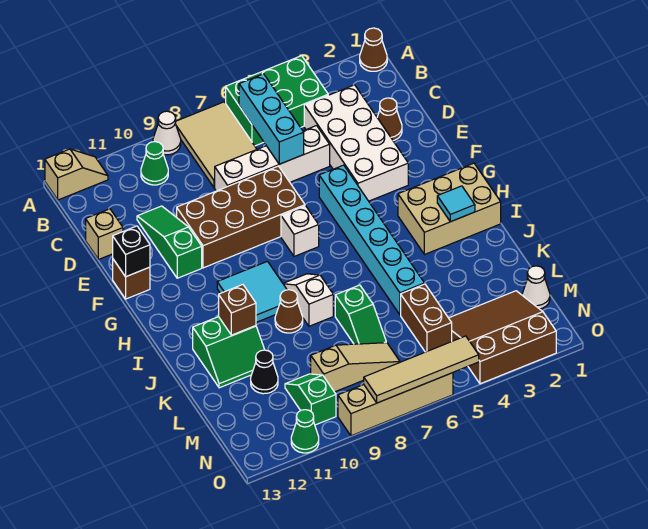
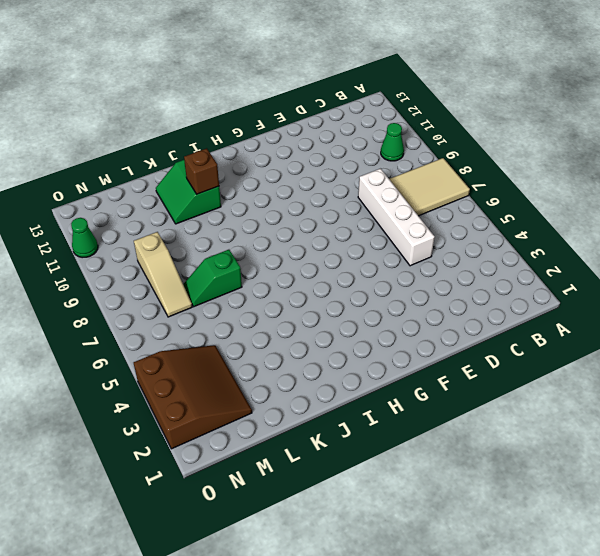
none -> brown 1x1 cone [360,28,387,71]
none -> green 2x3 brick [226,56,328,146]
none -> white 1x1 cone [153,111,181,155]
none -> tan 1x2 slope [45,149,108,200]

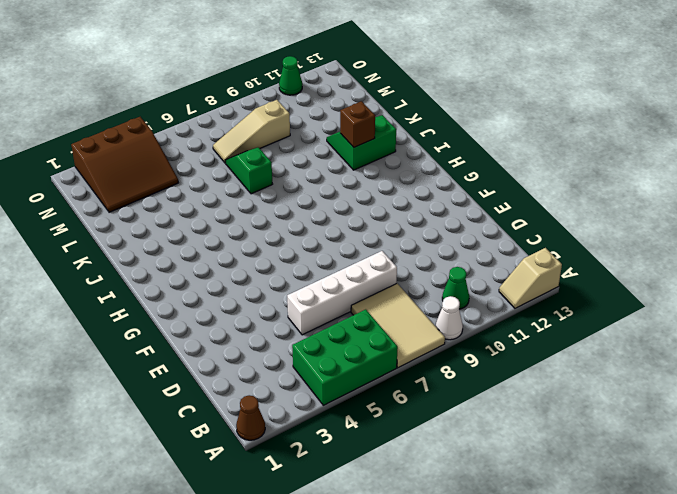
none -> white 2x4 brick [304,85,408,201]
none -> brown 1x1 cone [377,98,402,141]
none -> green 1x3 slope [137,206,202,278]
none -> tan 1x1 brick [86,209,123,259]

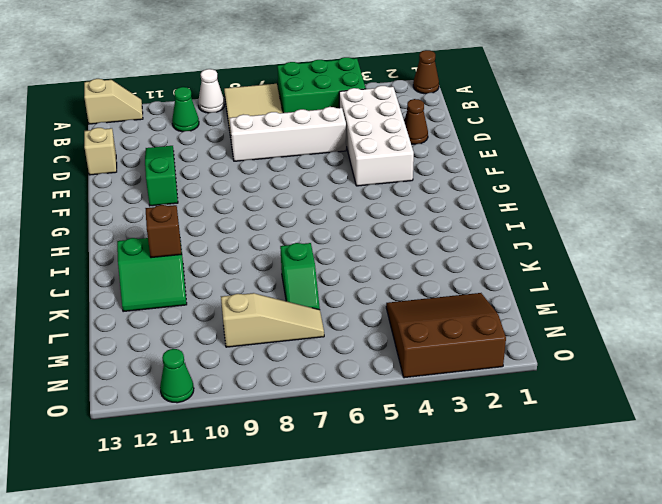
none -> brown 2x4 brick [177,166,305,268]
none -> cyan 1x6 brick [319,165,424,315]
none -> brown 1x1 brick [113,259,150,299]
none -> white 1x1 brick [281,206,319,256]

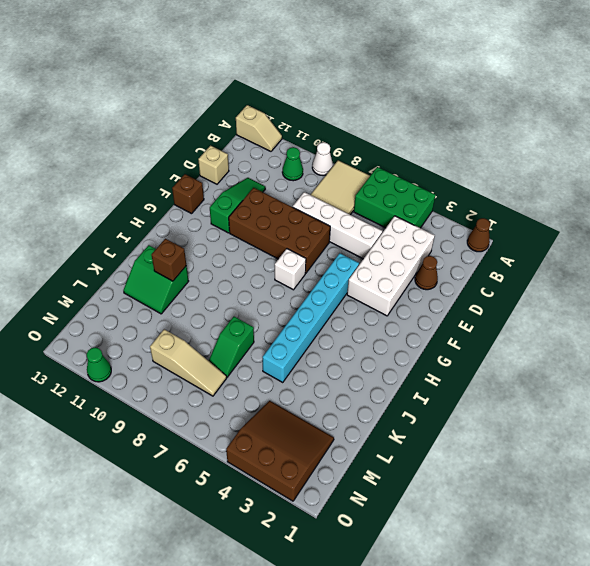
none -> tan 2x3 brick [398,163,501,255]
none -> cyan 2x2 tile [217,261,287,322]
none -> white 1x2 slope [283,274,333,326]
none -> brown 1x1 cone [275,290,303,333]

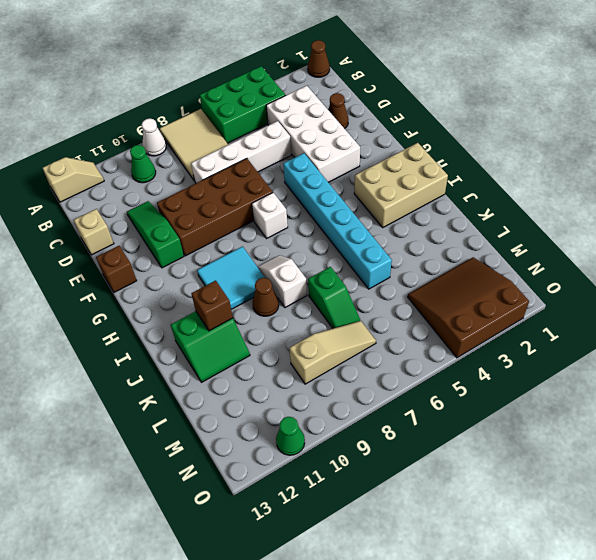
none -> brown 1x2 brick [401,284,452,352]
none -> black 1x1 cone [251,350,278,394]
none -> white 1x1 cone [522,266,550,309]
none -> green 1x2 slope [285,374,336,425]

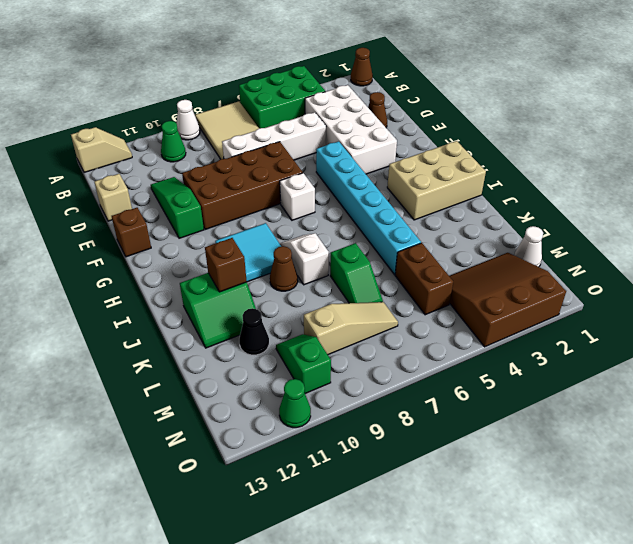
none -> tan 1x4 brick [338,373,453,436]
none -> cyan 1x3 brick [239,74,304,164]
none -> black 1x1 brick [113,226,150,277]
none -> cyan 1x1 tile [437,186,475,222]

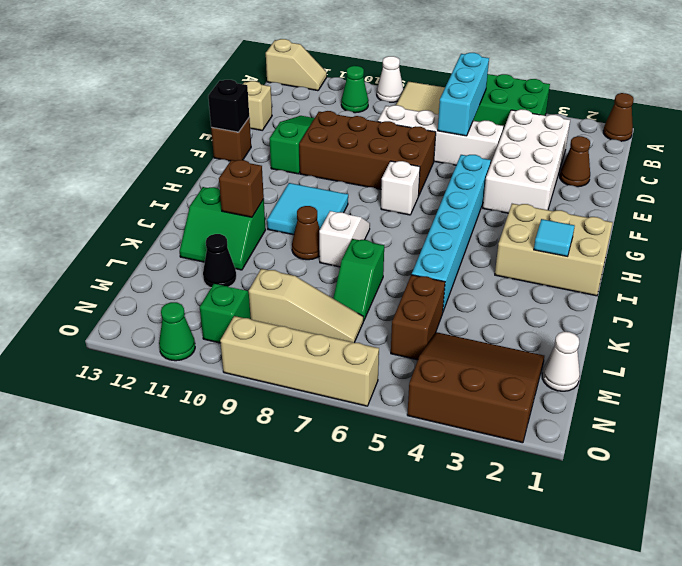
none -> tan 1x4 tile [364,336,479,403]

